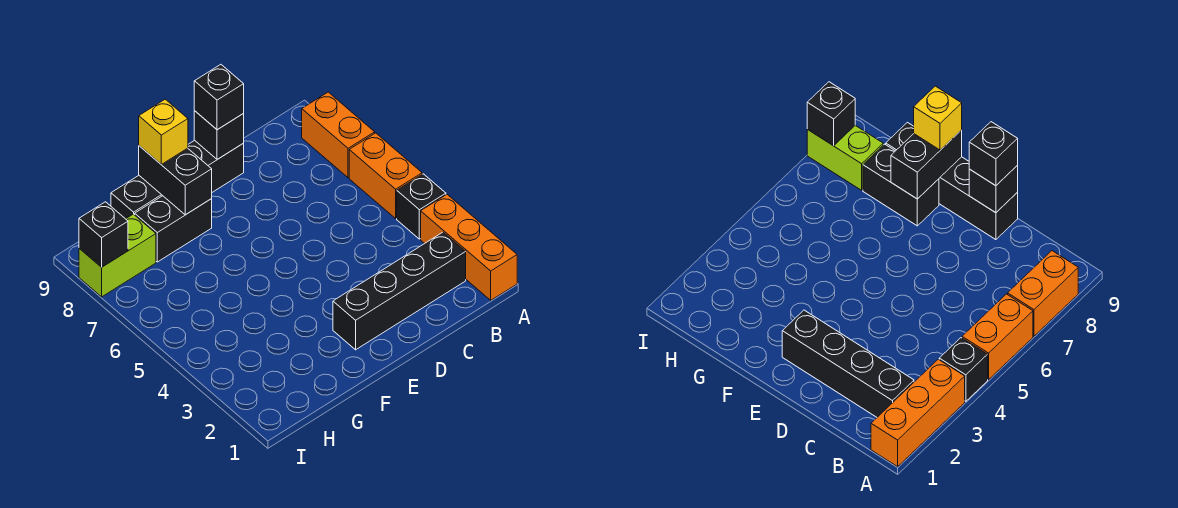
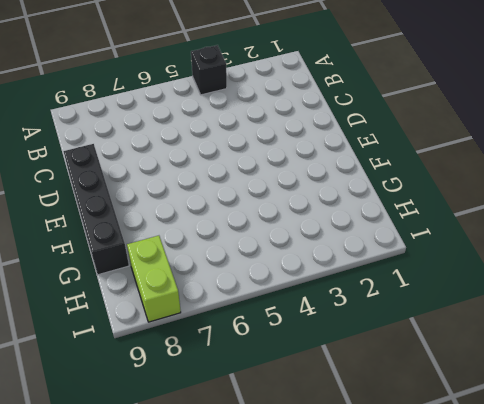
none -> orange 1x3 brick [421,195,517,300]
none -> orange 1x2 brick [349,133,422,218]
none -> orange 1x2 brick [302,92,375,178]

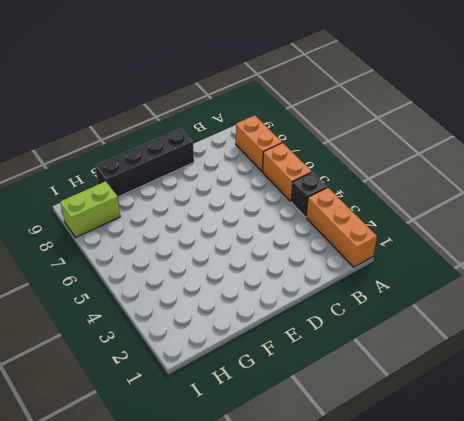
none -> black 1x4 brick [333,232,466,350]
none -> black 1x2 brick [135,196,212,262]
none -> black 1x1 brick [194,111,244,160]

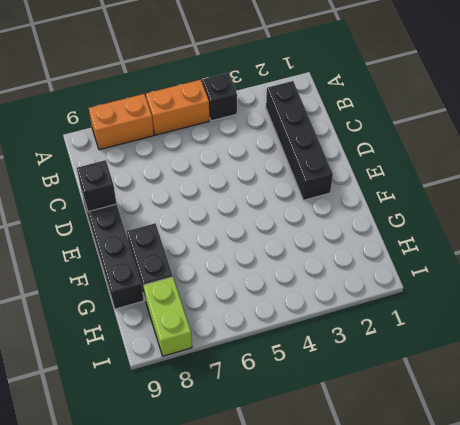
none -> orange 1x3 brick [421,195,517,300]
none -> black 1x2 brick [139,146,212,215]
none -> black 1x1 brick [79,202,128,267]

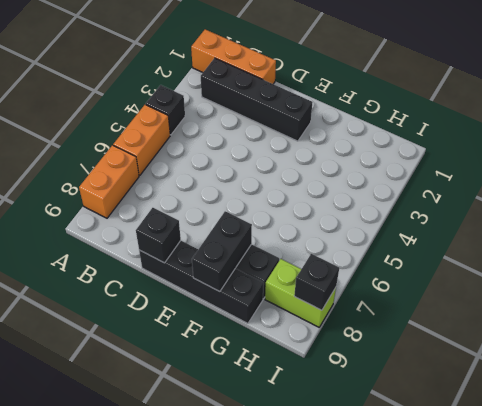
orange 1x3 brick [191,29,276,84] -> orange 1x3 brick turned to [421,195,517,300]
none -> black 1x1 brick [194,65,244,130]
none -> yellow 1x1 brick [139,99,188,164]

